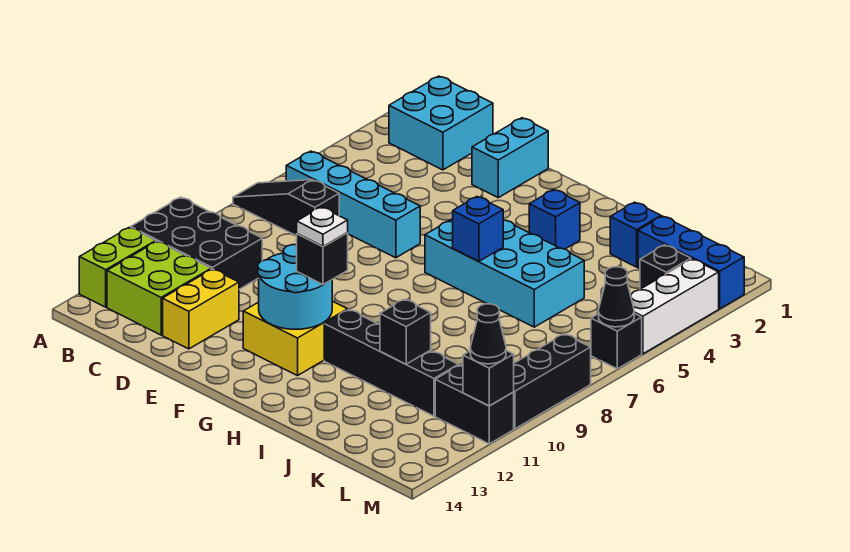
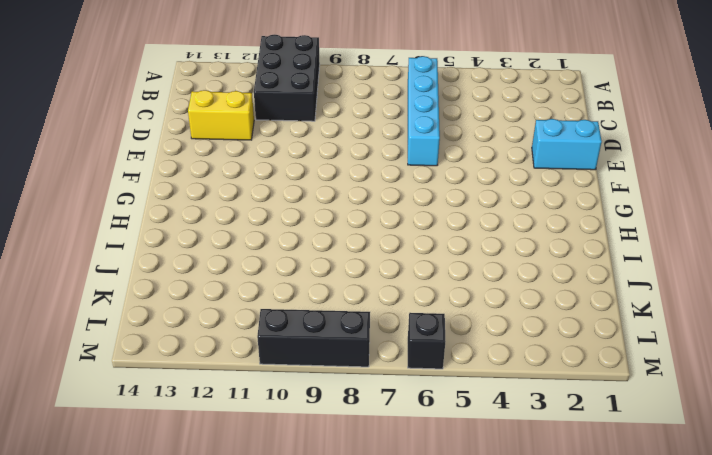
none -> black 1x3 slope [233,180,339,236]
none -> lime 1x2 brick [79,227,156,307]
none -> cyan 2x2 brick [389,76,493,170]

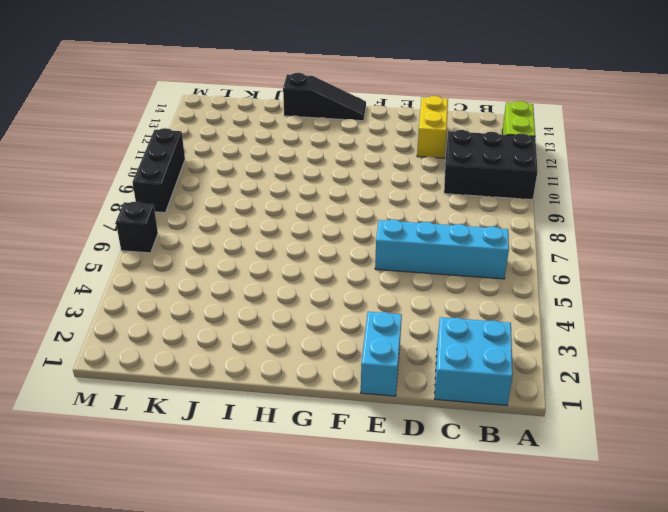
black 1x3 slope [283,73,366,121] -> black 1x3 slope moved to [233,180,339,236]
none -> lime 2x2 brick [107,241,211,335]
none -> yellow 2x2 brick [243,301,348,376]
none -> cyan 2x4 brick [425,219,584,327]

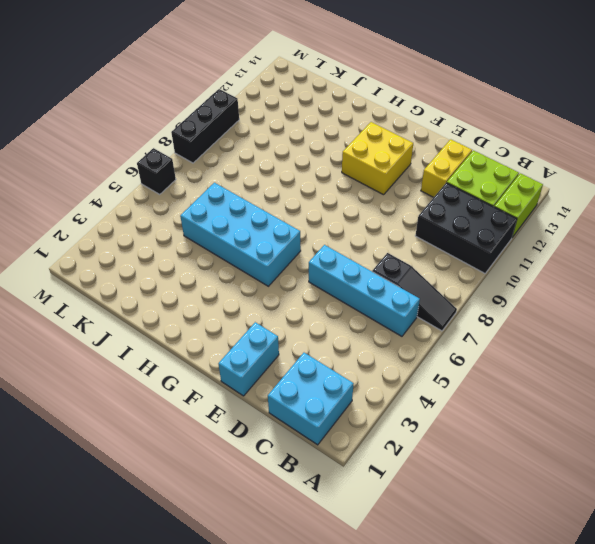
none -> blue 1x1 brick [529,190,580,249]
none -> black 1x4 brick [324,310,458,416]
none -> blue 1x1 brick [610,202,661,267]

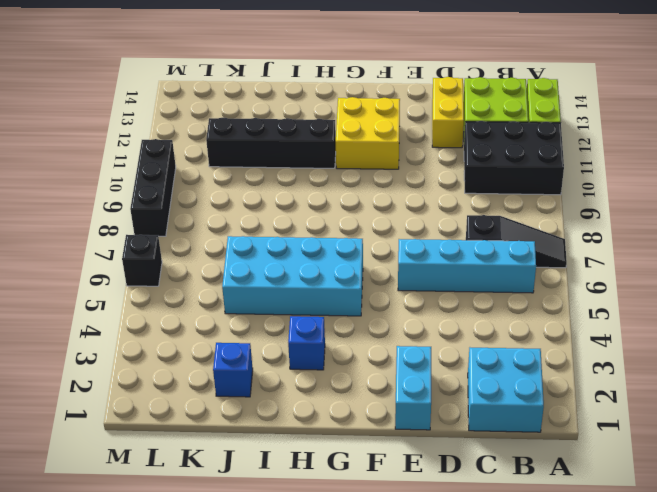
none -> blue 1x3 brick [638,216,744,309]
none -> black 1x1 brick [640,245,691,289]
none -> black 1x2 brick [435,365,514,444]

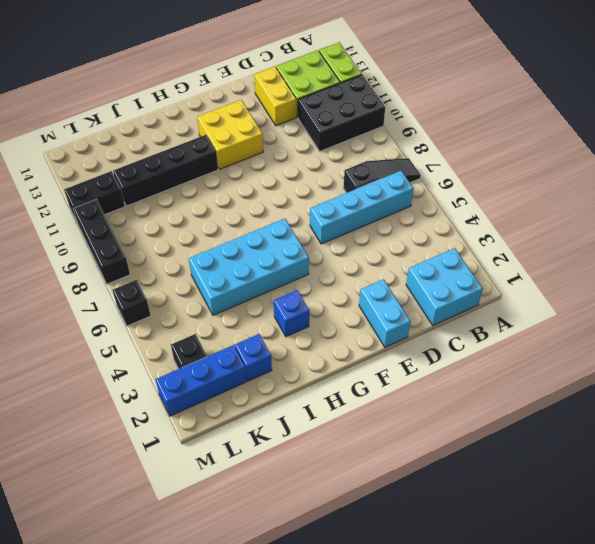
none -> white 1x3 brick [631,259,719,354]
none -> cyan 2x2 round brick [258,245,332,329]
none -> blue 1x1 brick [453,197,503,262]

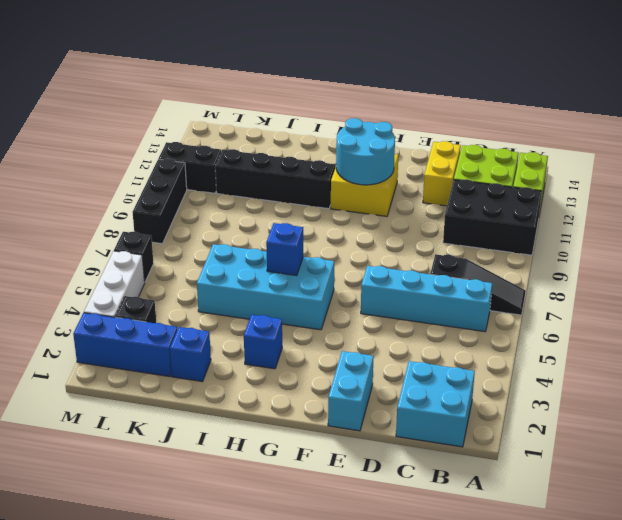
none -> black 1x1 brick [380,299,431,364]
none -> black 1x1 cone [599,267,634,327]
none -> black 1x1 brick [463,351,514,406]

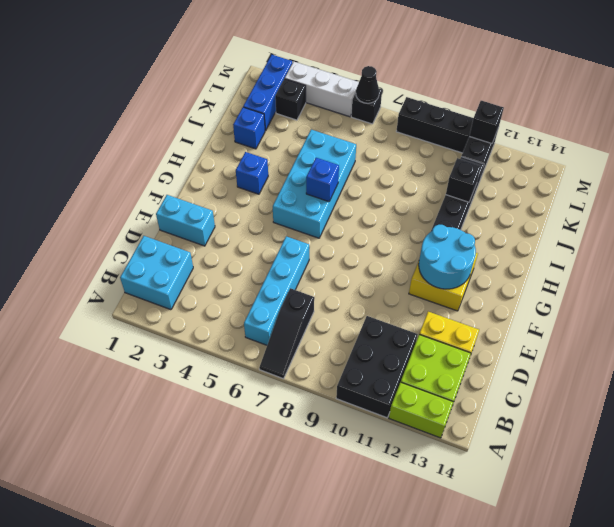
none -> black 1x1 brick [296,233,348,285]
none -> black 1x1 cone [470,304,506,364]
none -> white 1x1 plate [297,207,348,247]

